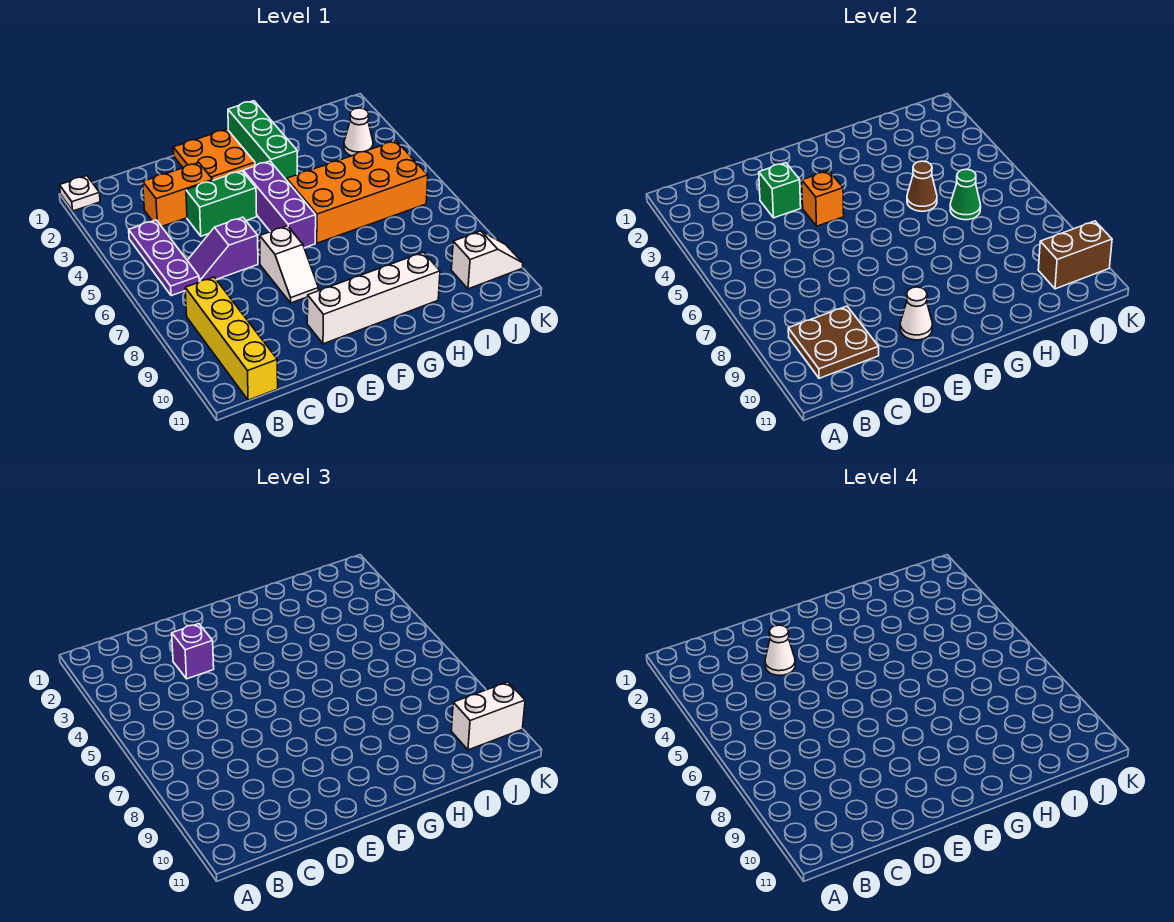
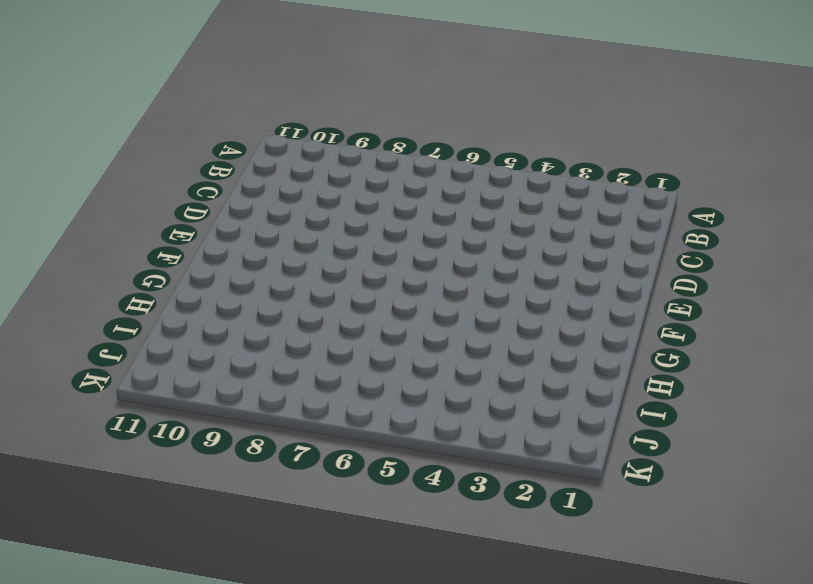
none -> white 1x1 plate [60,176,100,211]
none -> purple 1x3 plate [129,220,199,296]
none -> yellow 1x4 brick [185,277,278,400]

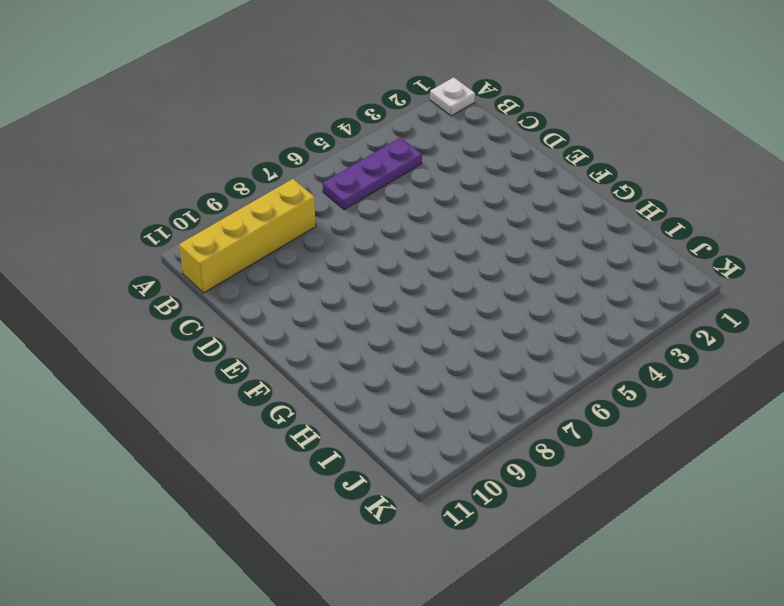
none -> orange 1x2 brick [143,163,213,227]
none -> purple 1x2 slope [187,217,258,282]
none -> green 1x2 brick [186,171,257,236]

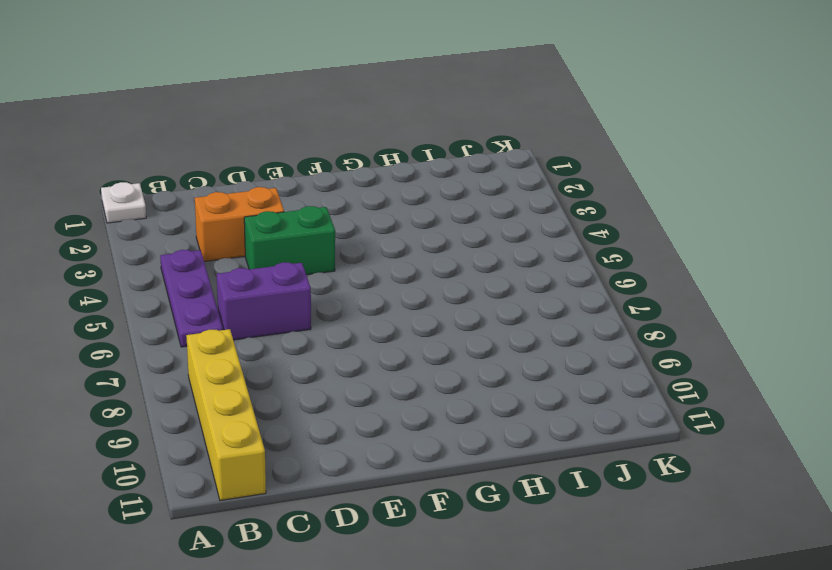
purple 1x2 brick [217,262,311,340] -> purple 1x2 slope [187,217,258,282]
none -> orange 2x2 plate [173,129,255,180]
none -> white 1x2 slope [260,226,318,303]
none -> white 1x4 brick [307,252,440,344]

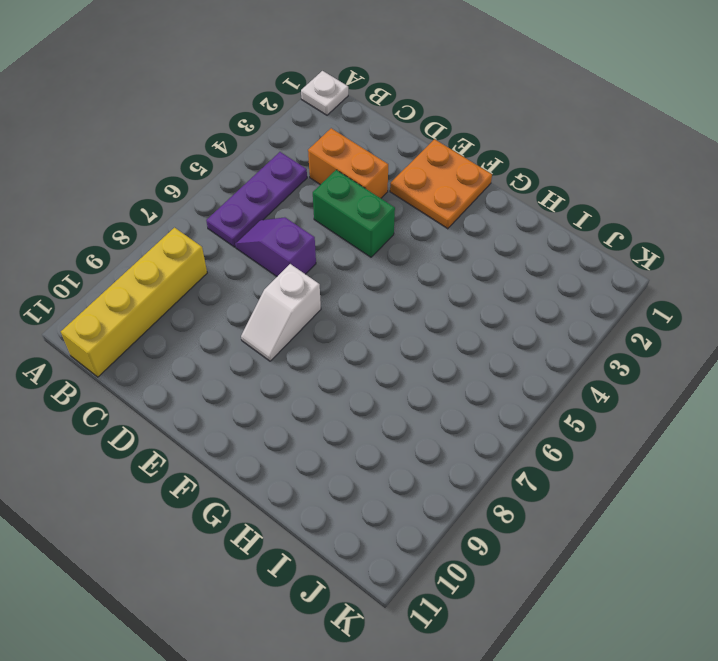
none -> white 1x4 brick [307,252,440,344]
none -> purple 1x3 brick [243,161,316,248]
none -> green 1x3 brick [228,101,297,180]

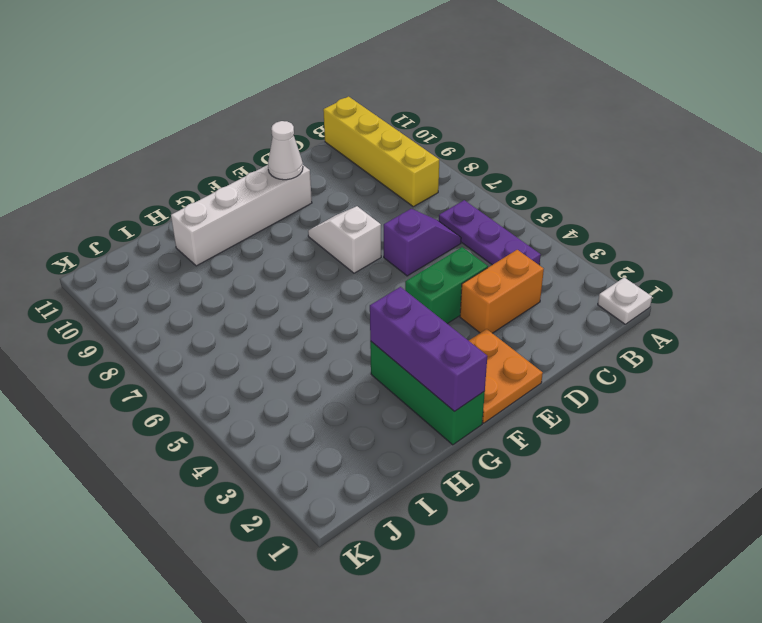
purple 1x3 brick [370,287,487,412] -> purple 1x3 brick moved to [243,161,316,248]
none -> orange 2x4 brick [287,141,428,243]
none -> white 1x1 cone [344,108,373,156]
none -> white 1x2 slope [451,231,523,289]

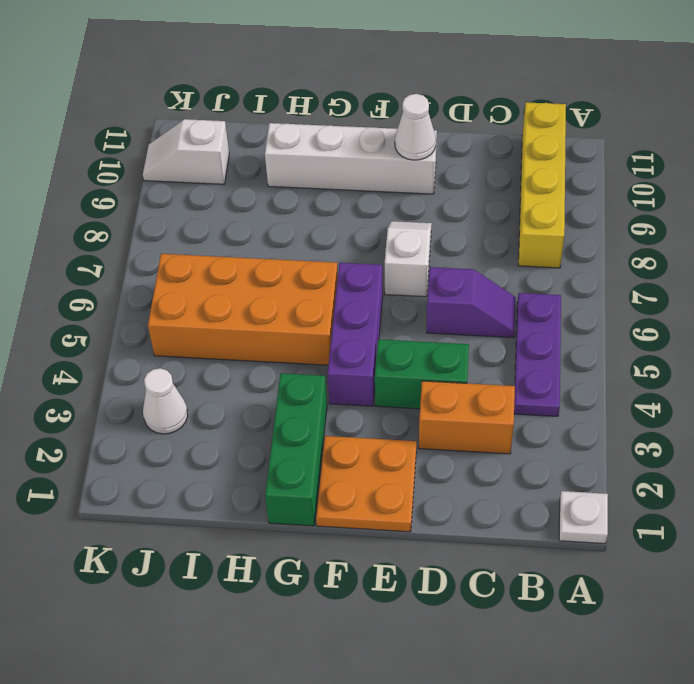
none -> brown 2x2 plate [788,306,879,378]
none -> green 1x1 brick [759,163,801,218]
none -> orange 1x1 brick [802,171,844,226]

